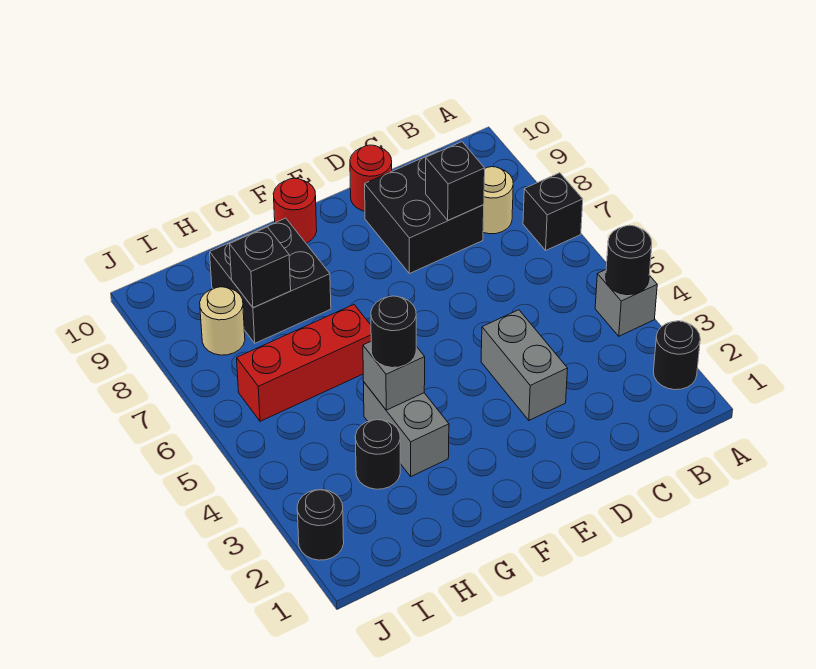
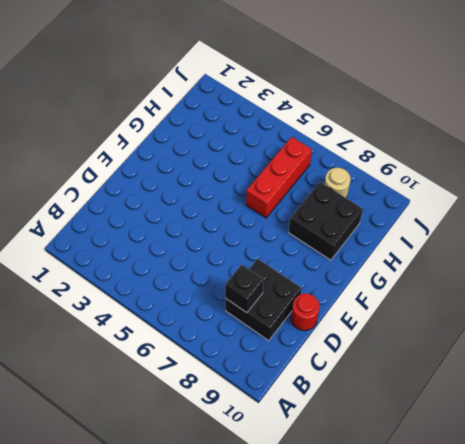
none -> black 1x1 round brick [654,321,700,390]
none -> grey 1x1 brick [595,270,657,336]
none -> black 1x1 brick [523,173,583,250]

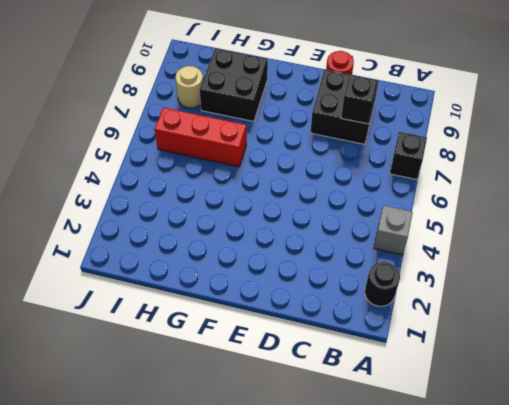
none -> tan 1x1 round brick [483,167,513,234]
none -> grey 1x2 brick [481,310,568,420]
none -> red 1x1 round brick [273,178,317,243]

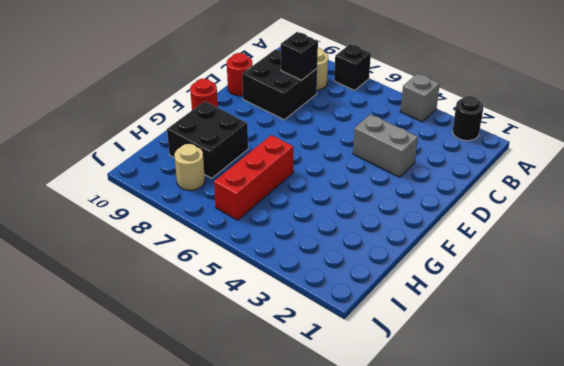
none -> grey 1x2 brick [364,382,449,476]
none -> black 1x1 round brick [355,420,400,489]
none -> black 1x1 round brick [297,490,344,560]

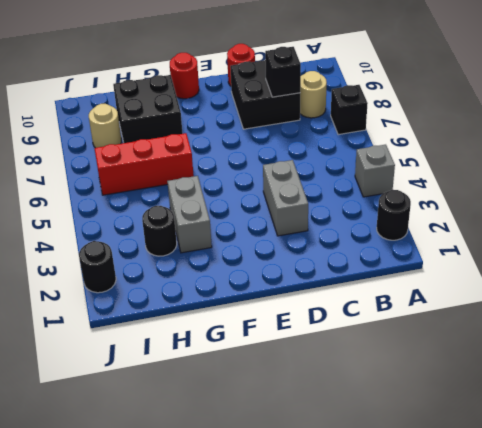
none -> black 1x1 round brick [606,225,652,295]
none -> grey 1x1 brick [363,342,425,410]
none -> black 1x1 brick [230,227,291,308]

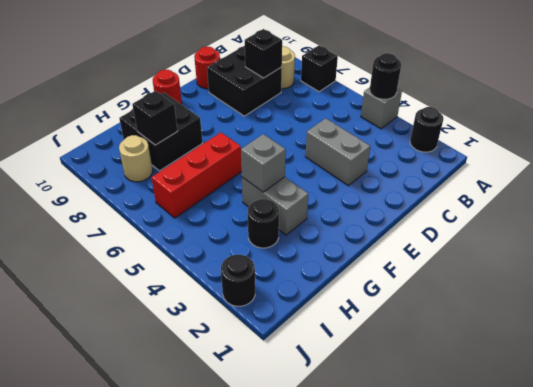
none -> black 1x1 round brick [371,296,416,368]

